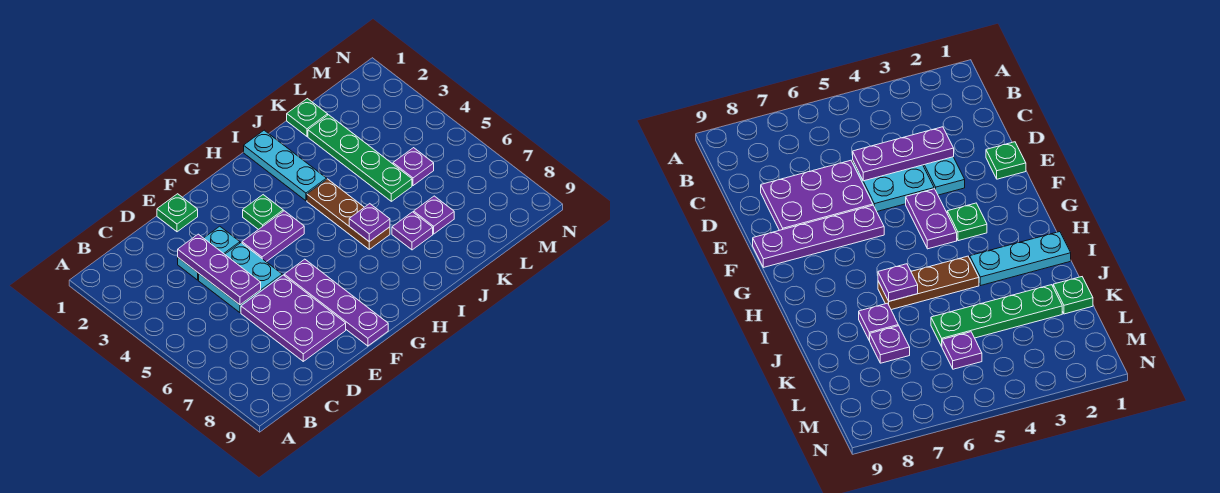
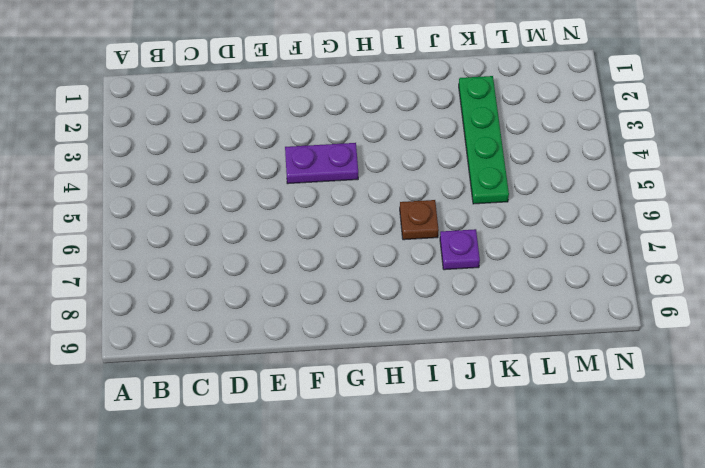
brown 1x1 plate [400,200,439,240] -> brown 1x3 plate [307,179,390,249]
none -> cyan 1x2 plate [178,226,240,280]
none -> cyan 2x2 plate [199,243,282,313]
none -> purple 2x3 plate [241,275,346,361]

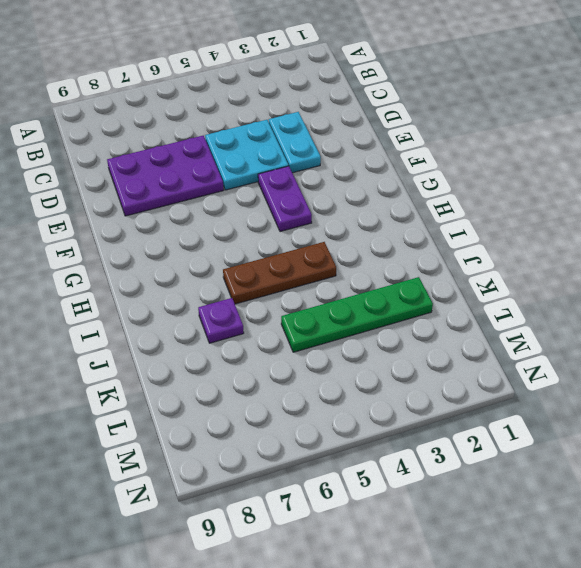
none -> green 1x1 plate [157,194,198,232]
none -> purple 1x4 plate [284,259,388,346]
none -> green 1x1 plate [243,195,283,230]

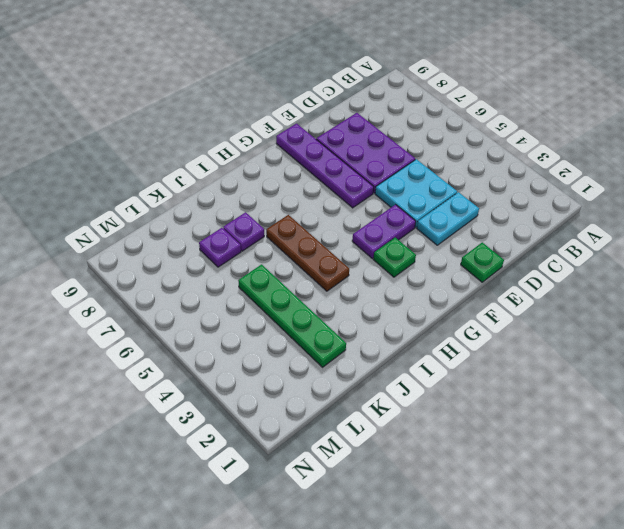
none -> cyan 1x3 plate [244,130,327,201]
none -> green 1x1 plate [287,99,328,136]
none -> purple 1x1 plate [393,148,434,186]

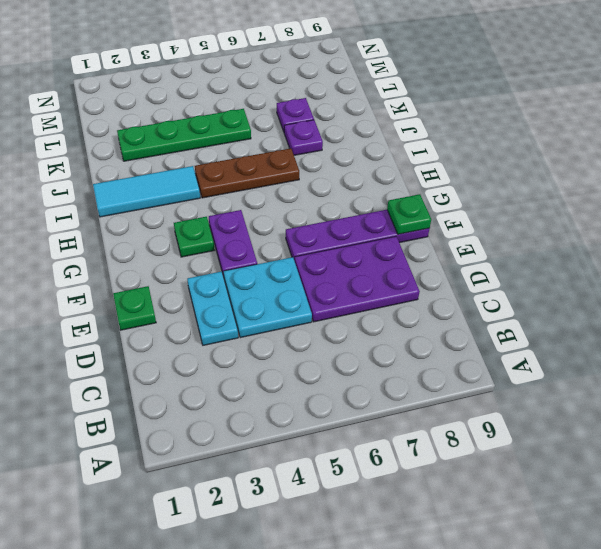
green 1x1 plate [387,194,431,234] -> green 1x1 plate moved to [287,99,328,136]
cyan 1x3 tile [93,166,200,217] -> cyan 1x3 plate [244,130,327,201]
none -> purple 1x1 plate [393,148,434,186]
none -> purple 1x3 plate [178,234,261,305]
none -> purple 1x1 plate [349,204,390,242]

